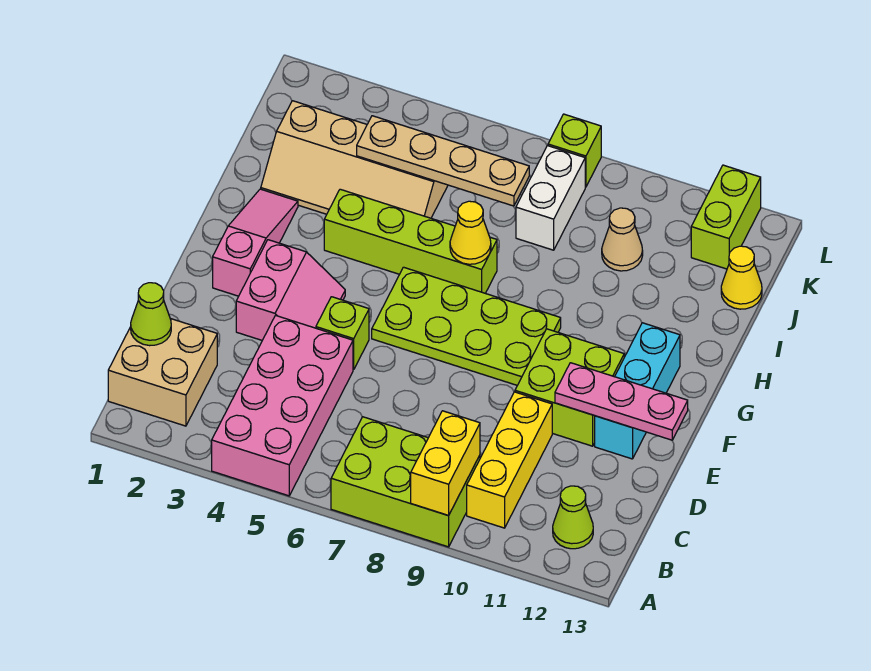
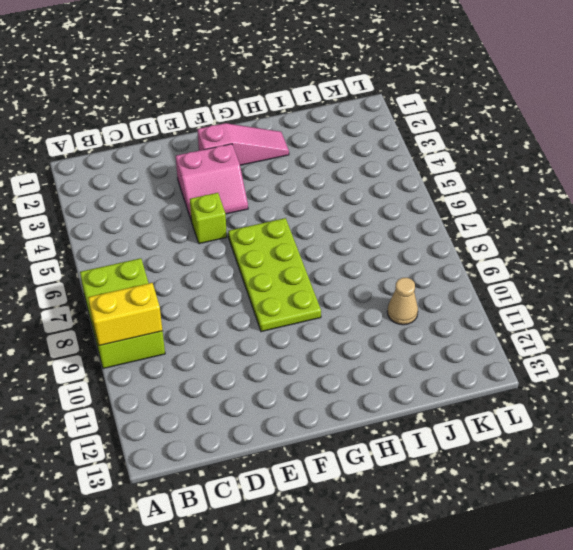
none -> pink 2x4 brick [212,316,353,496]
none -> tan 2x2 brick [108,319,217,426]
none -> yellow 1x3 brick [467,392,552,528]

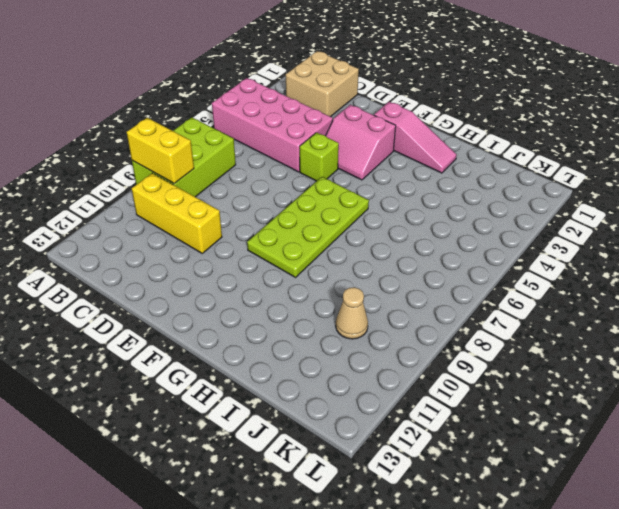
none -> lime 1x1 cone [553,486,593,549]
none -> lime 2x2 brick [515,329,624,446]
none -> cyan 1x3 brick [595,323,680,459]

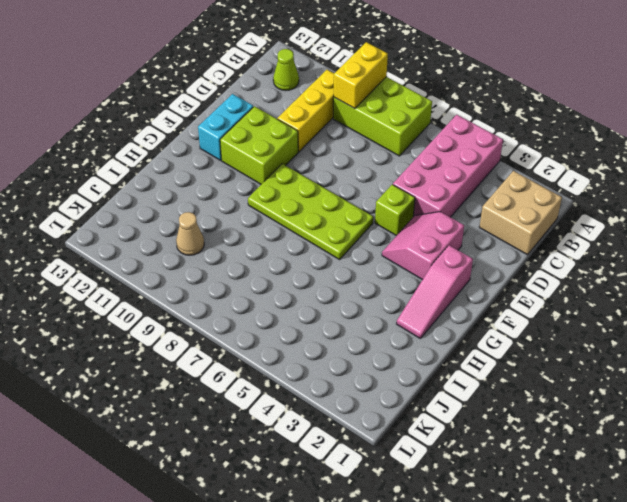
cyan 1x2 brick [198,94,253,160] -> cyan 1x3 brick [595,323,680,459]
none -> lime 1x4 brick [324,189,497,293]
none -> tan 2x4 slope [261,101,448,218]
none -> white 1x2 brick [516,146,585,250]

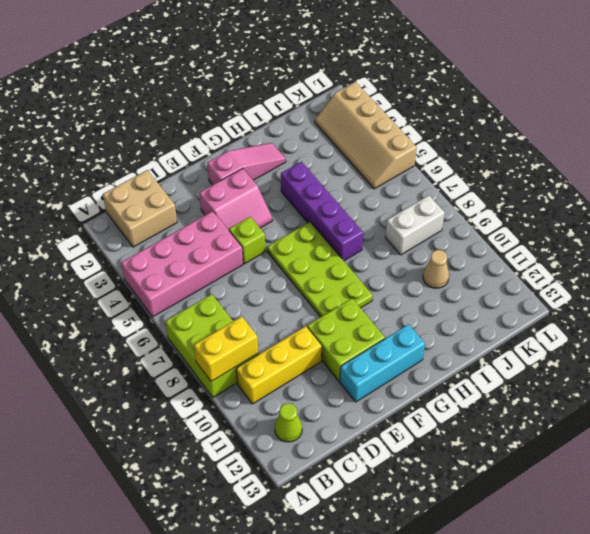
purple 1x4 brick [281,162,363,261] -> lime 1x4 brick [324,189,497,293]
tan 2x4 slope [315,82,417,189] -> tan 2x4 slope moved to [261,101,448,218]
none -> yellow 1x1 cone [721,246,762,309]
none -> lime 1x2 brick [691,165,761,269]
none -> lime 1x1 brick [548,114,601,187]

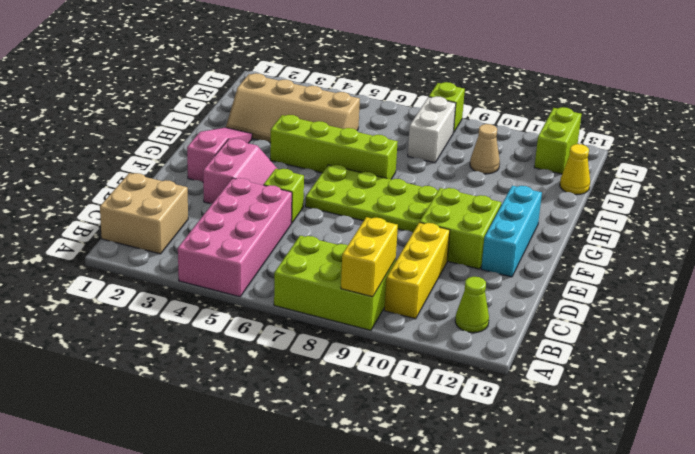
none -> lime 1x1 cone [131,283,171,346]
none -> pink 1x3 plate [555,363,688,440]
none -> yellow 1x1 cone [450,201,491,264]

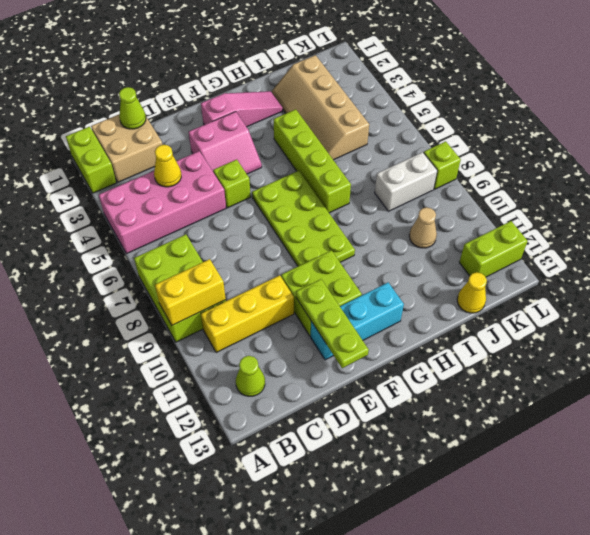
lime 1x2 brick [66,127,116,193] -> none
yellow 1x1 cone [154,145,181,187] -> yellow 1x1 cone moved to [450,201,491,264]
lime 1x3 plate [296,279,369,368] -> pink 1x3 plate [555,363,688,440]
none -> tan 1x4 plate [357,116,529,206]

